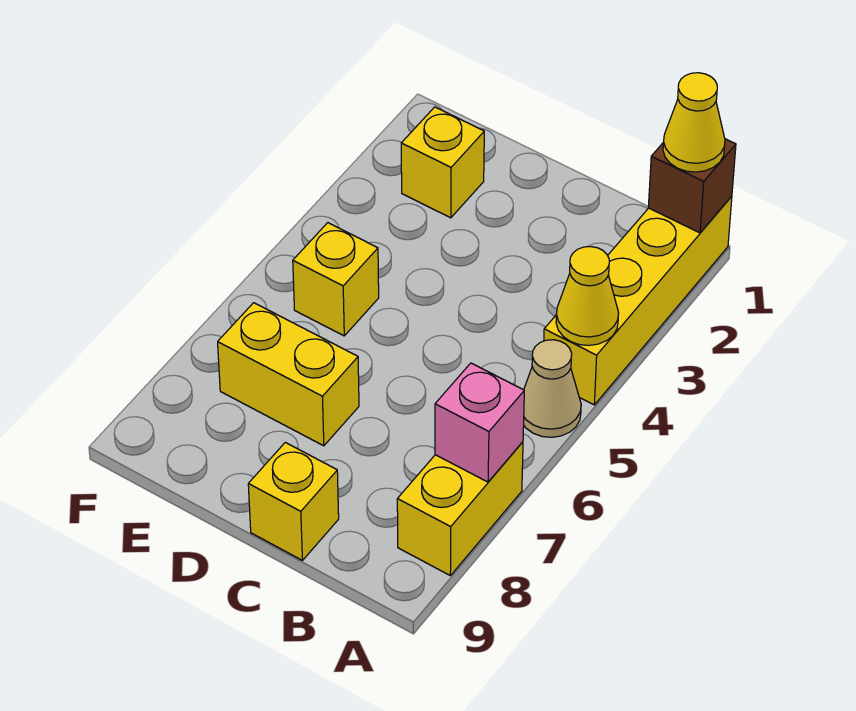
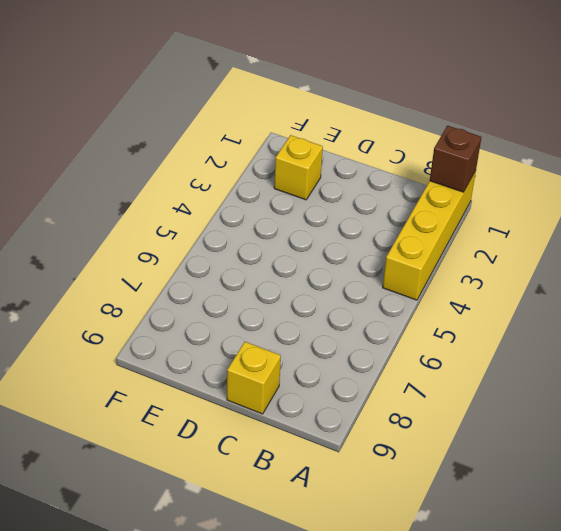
none -> tan 1x1 cone [524,340,581,437]
none -> yellow 1x2 brick [397,442,523,575]

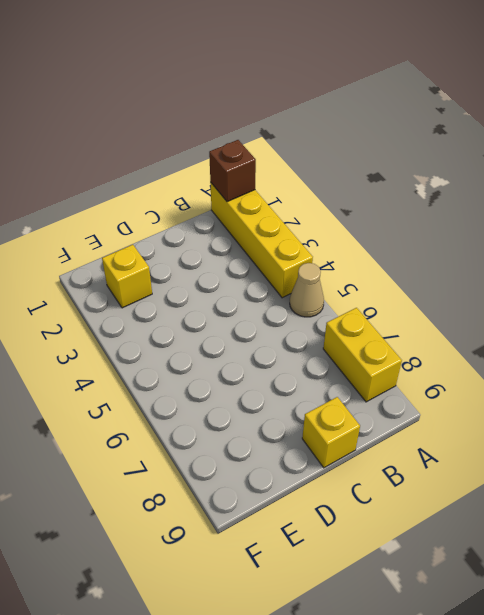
none -> yellow 1x2 brick [218,303,359,446]
none -> yellow 1x1 brick [293,223,379,336]

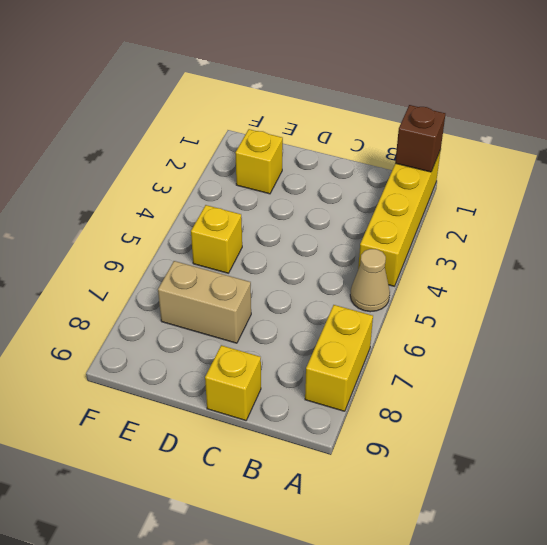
tan 1x2 brick [158,261,251,343] -> yellow 1x2 brick [218,303,359,446]
none -> yellow 1x1 cone [556,247,619,345]
none -> pink 1x1 brick [435,363,524,482]

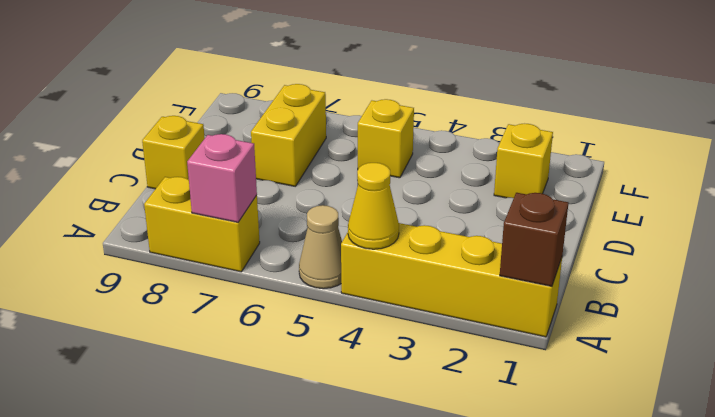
none -> yellow 1x1 cone [663,73,725,172]

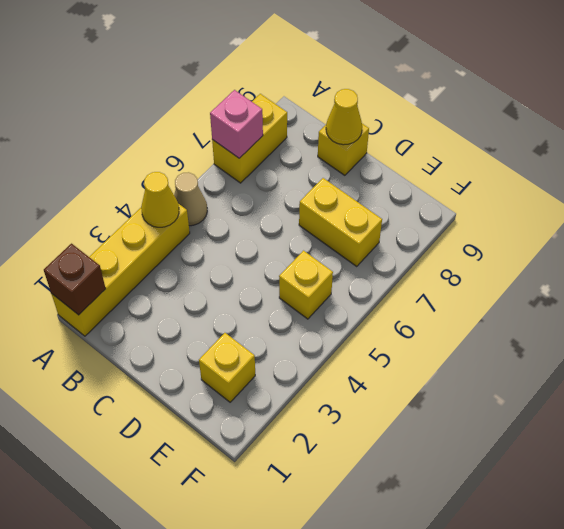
yellow 1x1 cone [326,89,362,145] -> yellow 1x1 cone moved to [663,73,725,172]

